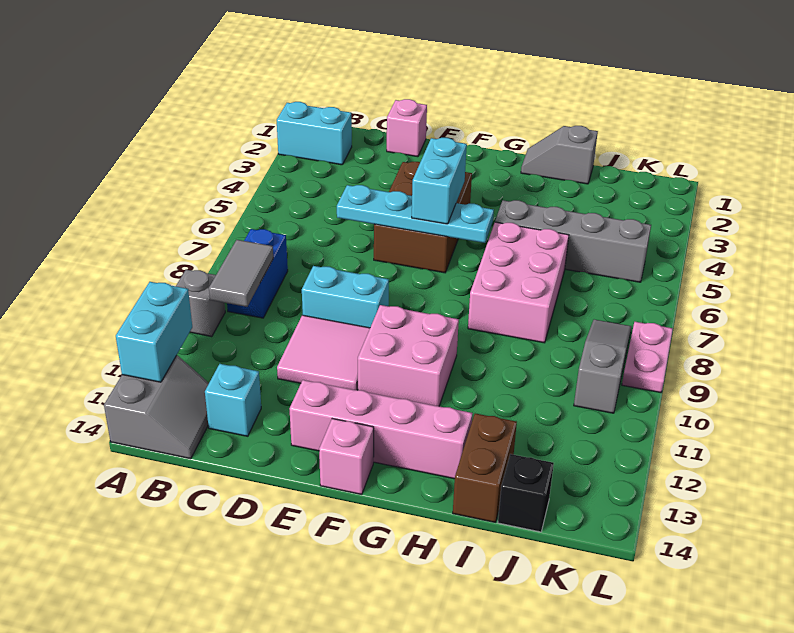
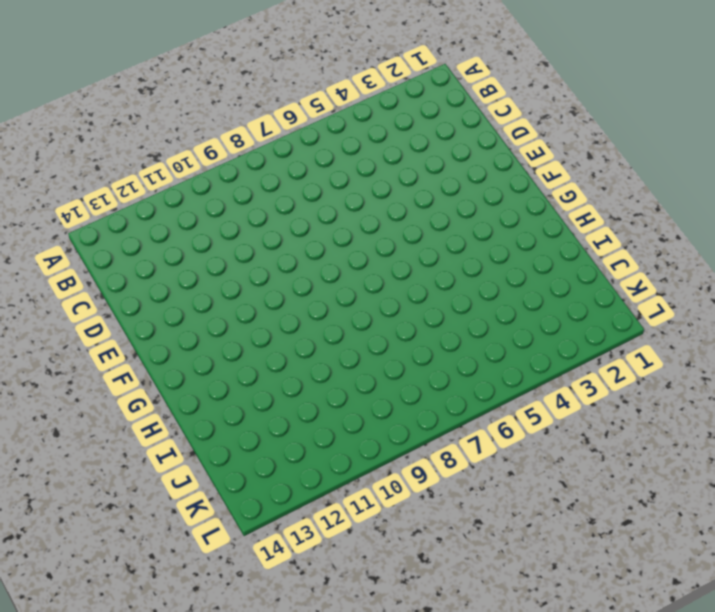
none -> cyan 1x2 brick [277,102,352,165]
none -> grey 1x1 brick [176,270,225,337]
none -> grey 2x2 slope [104,355,209,459]

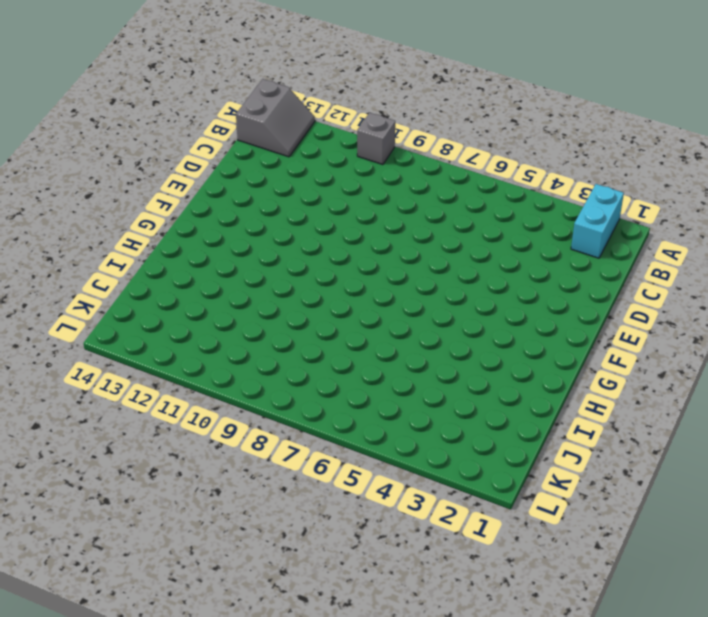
grey 2x2 slope [236,79,315,157] -> grey 2x2 slope turned to [104,355,209,459]
none -> blue 1x2 brick [227,229,288,318]
none -> cyan 1x1 brick [205,364,261,436]
none -> pink 1x1 brick [387,99,427,157]

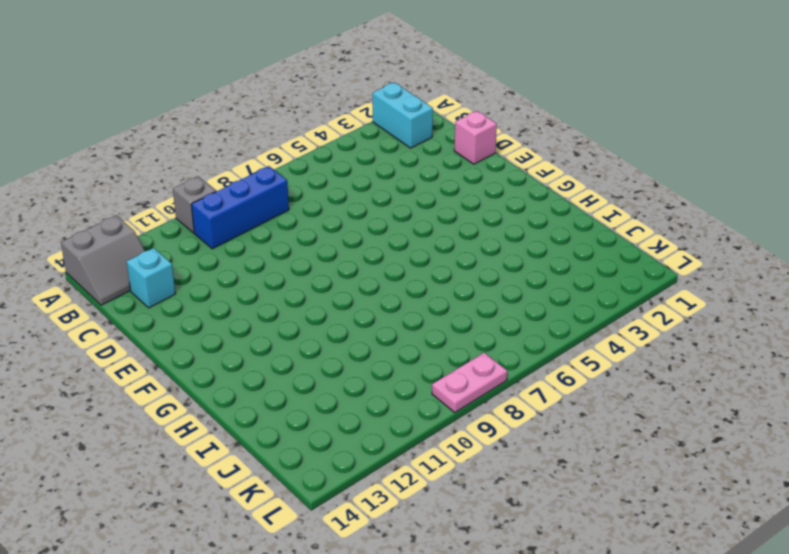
blue 1x3 brick [191,166,289,249] -> blue 1x2 brick [227,229,288,318]
none -> cyan 1x2 brick [302,266,389,328]
none -> pink 2x2 tile [277,315,370,390]
none -> brown 2x3 brick [374,162,472,273]

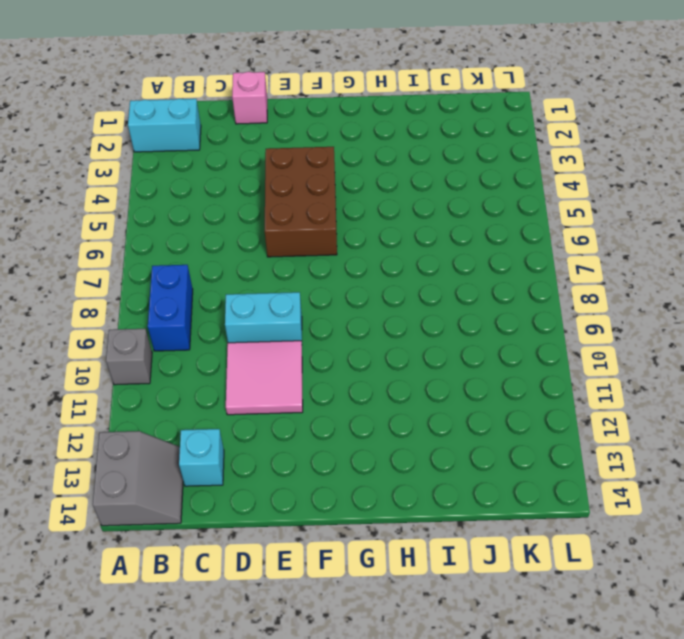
none -> pink 1x4 brick [289,380,473,479]
none -> pink 2x2 brick [358,305,459,406]
none -> pink 1x1 brick [319,419,374,495]

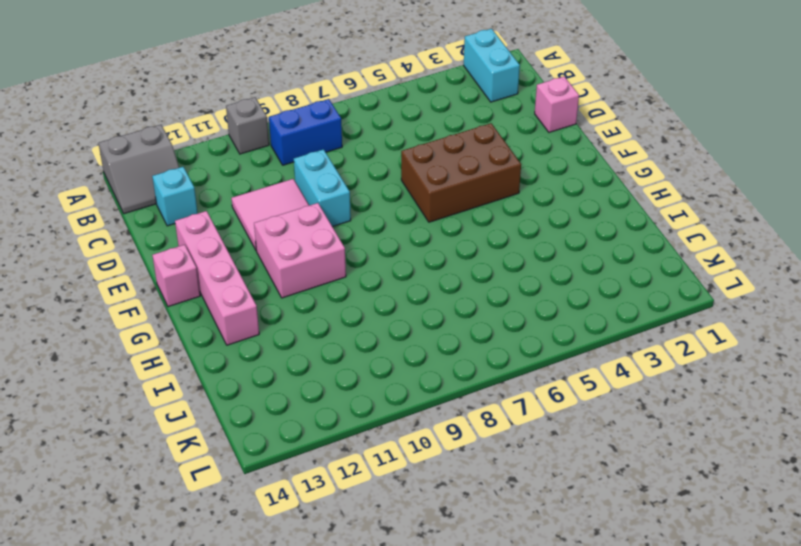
none -> grey 1x2 slope [521,126,598,184]
none -> grey 1x4 brick [495,200,651,282]
none -> pink 2x3 brick [468,222,569,343]

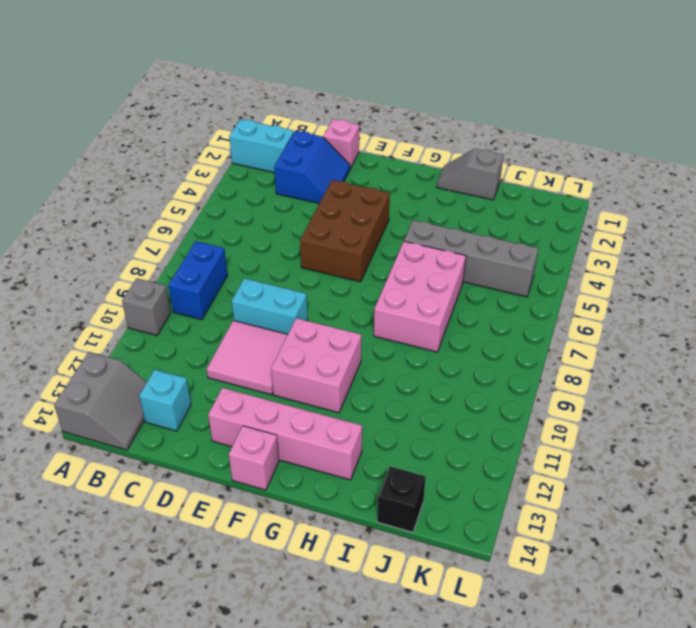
blue 2x2 slope [274,131,350,203] -> none
none -> brown 1x2 brick [453,414,517,522]
none -> grey 1x3 slope [574,320,632,413]
none -> pink 1x2 plate [622,322,673,393]

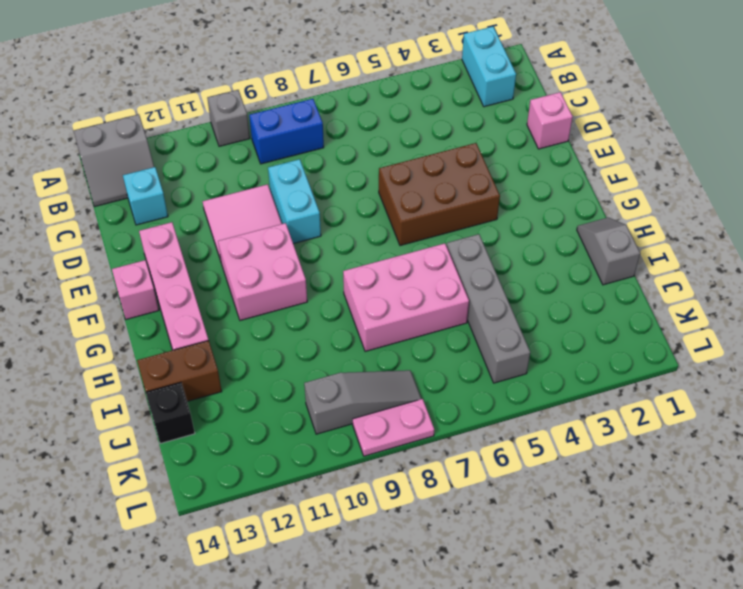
none -> cyan 1x2 brick [116,282,192,382]
none -> grey 1x2 tile [209,240,273,307]
none -> cyan 1x4 plate [337,185,494,243]

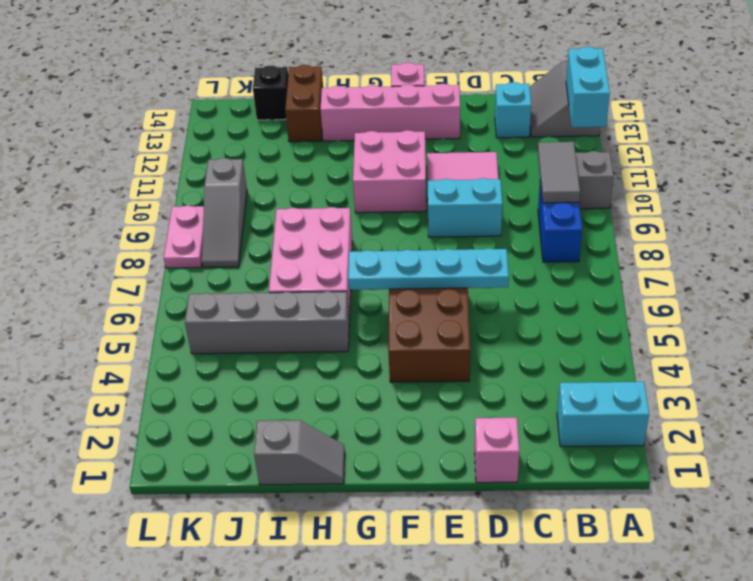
none -> cyan 1x2 brick [412,138,467,224]

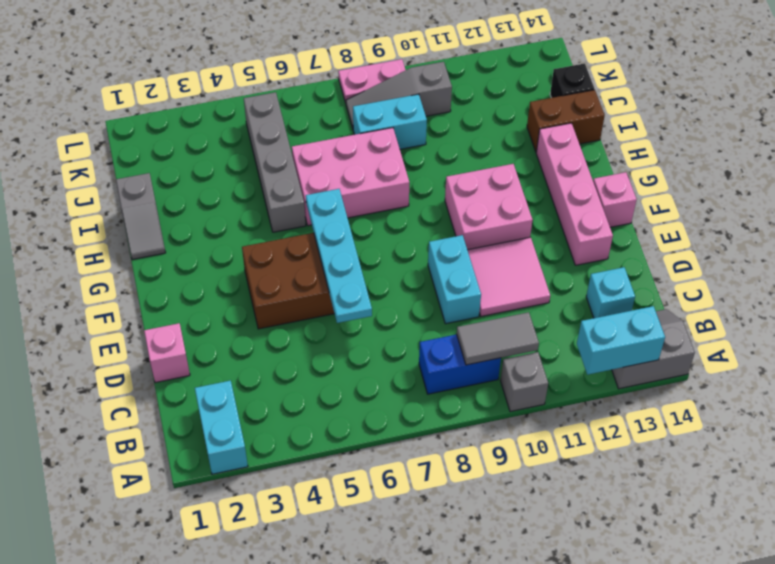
cyan 1x2 brick [353,94,427,149] -> cyan 1x2 brick moved to [412,138,467,224]

